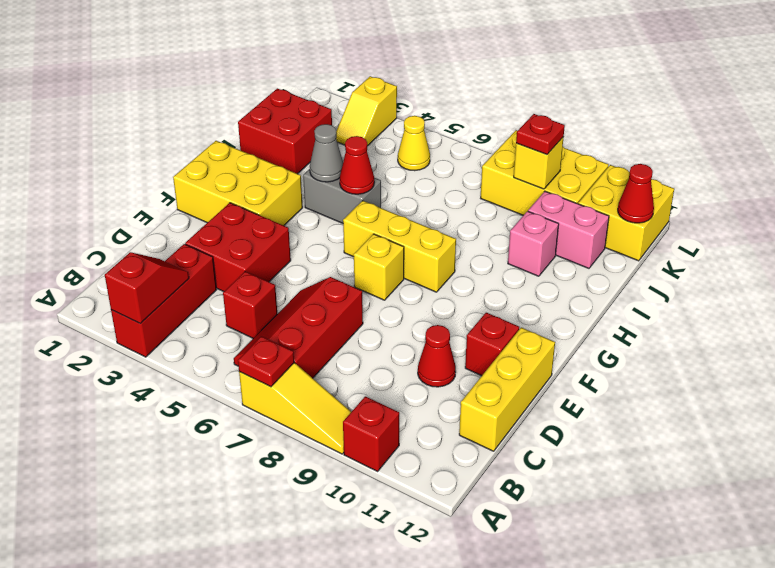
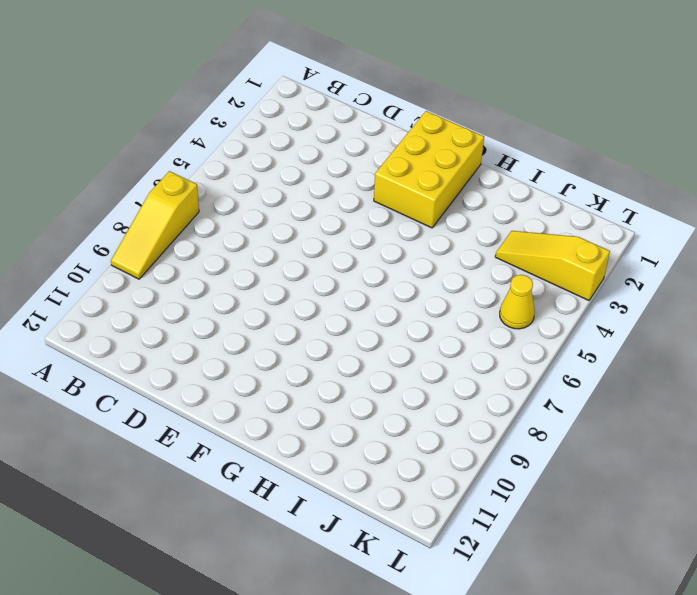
yellow 1x3 slope [495,231,610,300] -> yellow 1x2 slope [336,76,397,146]
none -> red 1x3 brick [111,244,217,357]
none -> red 1x1 brick [343,396,399,471]
none -> red 2x3 slope [234,277,363,378]

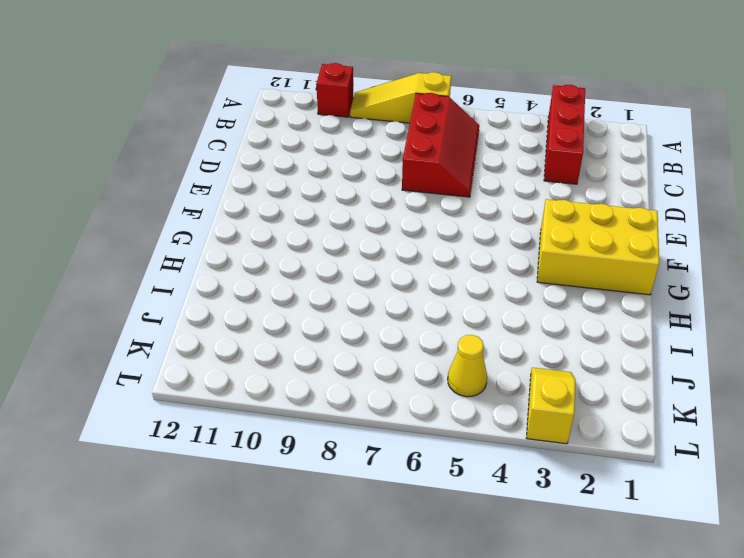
none -> red 1x1 brick [223,271,277,338]
none -> yellow 1x3 brick [459,327,555,451]
none -> red 2x2 brick [185,203,291,292]

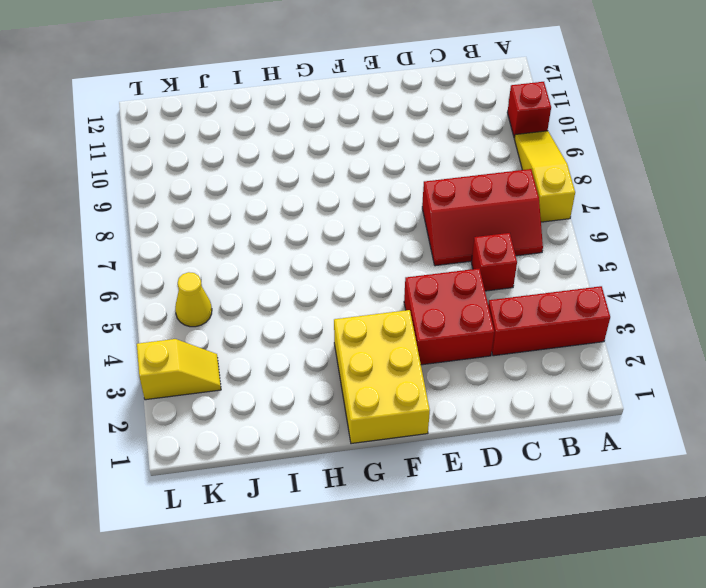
none -> yellow 1x3 brick [459,327,555,451]
none -> red 1x1 cone [418,325,456,387]
none -> red 1x1 brick [465,313,519,376]

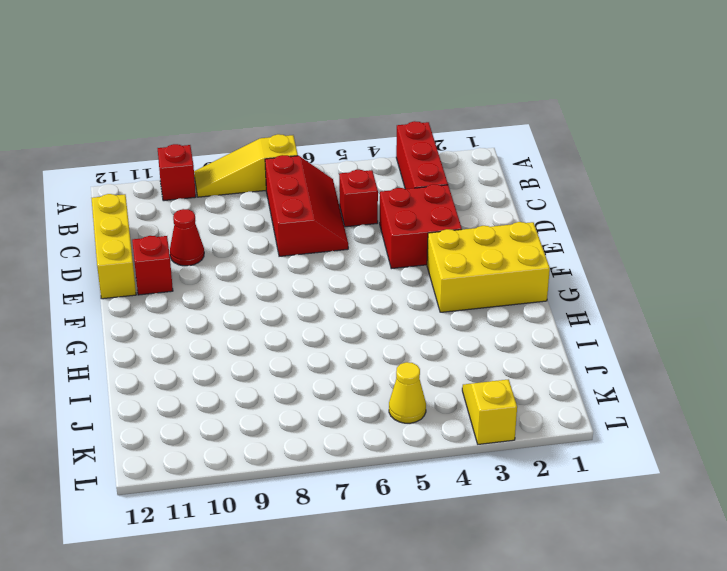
none -> yellow 1x1 brick [354,234,404,300]
none -> yellow 1x3 brick [343,201,456,292]
none -> grey 1x2 brick [303,169,381,223]

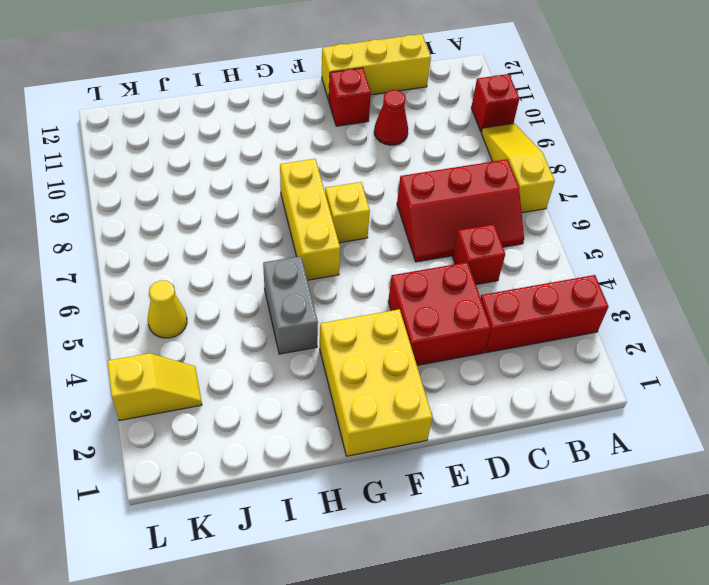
none -> red 2x2 brick [238,88,332,174]
none -> pink 1x1 brick [508,211,559,276]
none -> pink 1x2 brick [528,191,609,268]

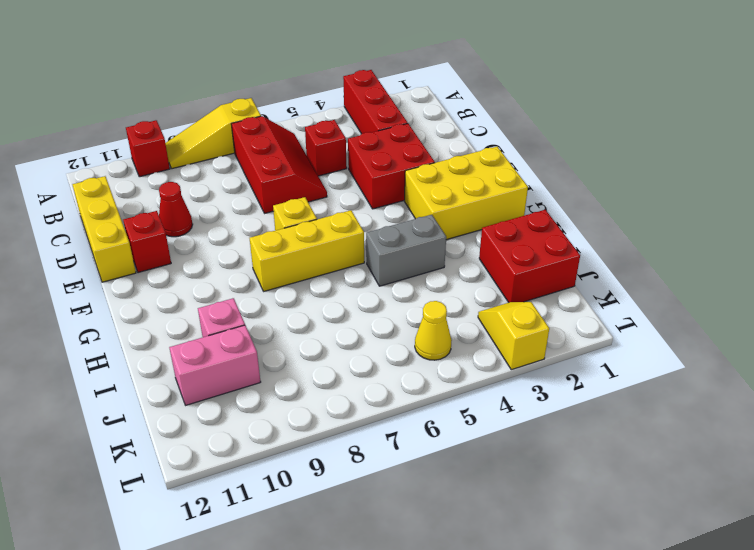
none -> yellow 2x3 brick [481,130,609,215]
none -> yellow 2x2 brick [578,165,674,261]
none -> red 1x2 slope [105,252,189,324]

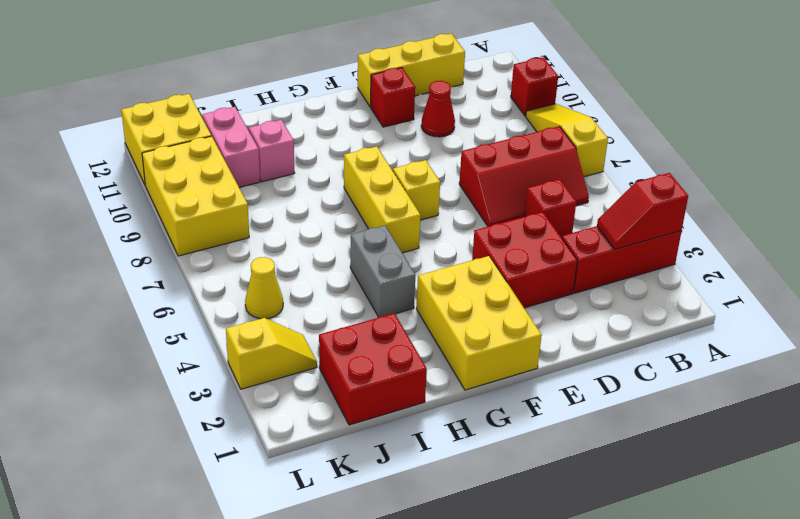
none -> red 1x1 plate [238,336,294,387]
none -> grey 1x1 cone [310,124,343,182]
none -> red 1x1 cone [340,136,374,194]

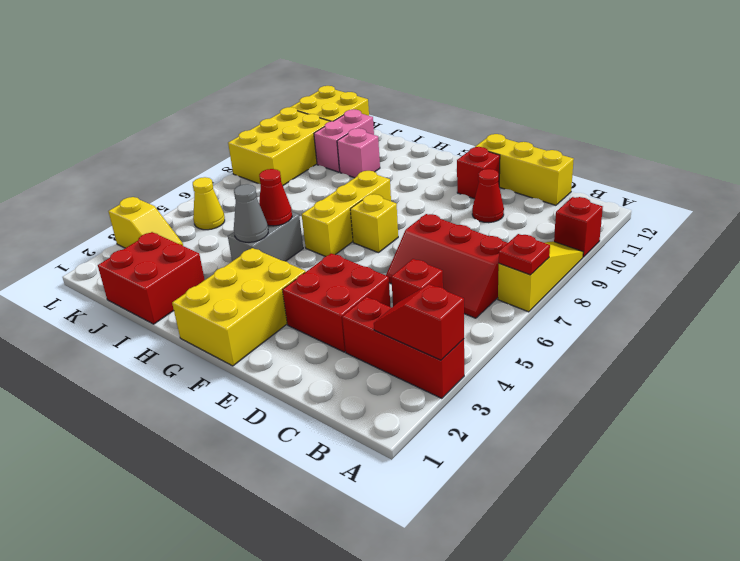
none -> yellow 1x1 brick [514,137,564,189]
none -> red 1x1 cone [618,164,654,223]
none -> red 1x1 plate [516,114,565,155]

